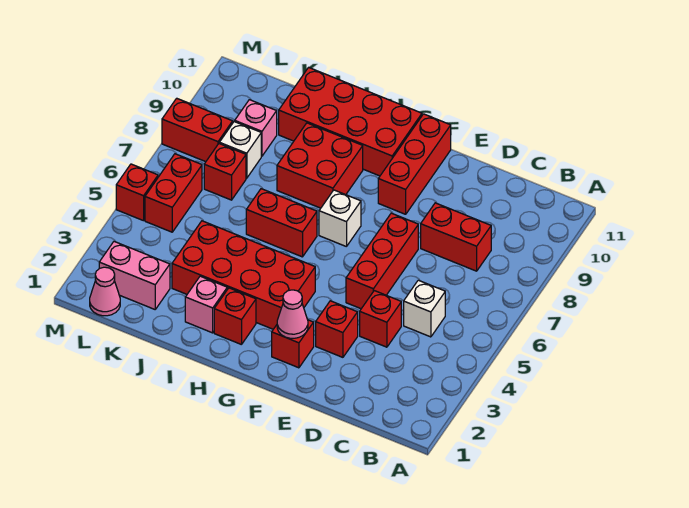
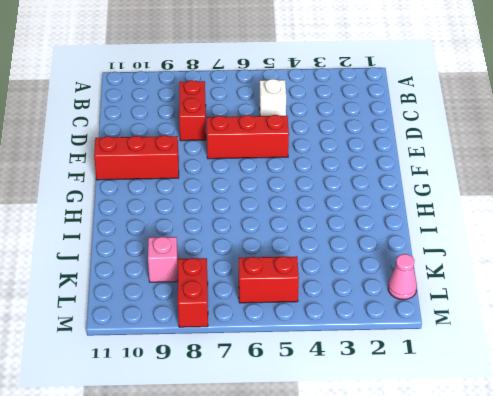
none -> red 1x1 brick [360,291,401,347]
none -> red 1x1 brick [316,301,358,357]
none -> red 1x1 brick [272,320,314,368]

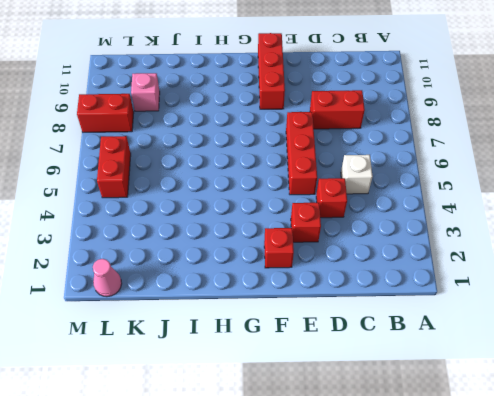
none -> red 2x4 brick [172,221,315,329]
none -> white 1x1 brick [319,190,361,247]
none -> red 2x4 brick [279,67,422,176]

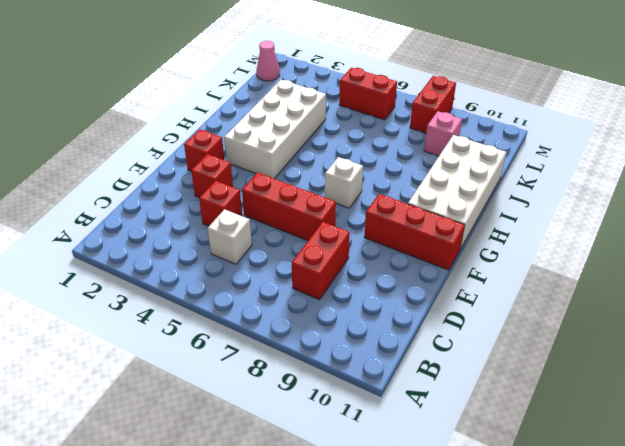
white 2x4 brick [224,80,326,179] -> red 2x4 brick [172,221,315,329]
white 2x4 brick [408,135,506,249] -> red 2x4 brick [279,67,422,176]
none -> red 1x1 brick [214,288,256,345]
none -> red 1x2 brick [246,189,317,257]
none -> red 2x2 brick [277,123,363,208]

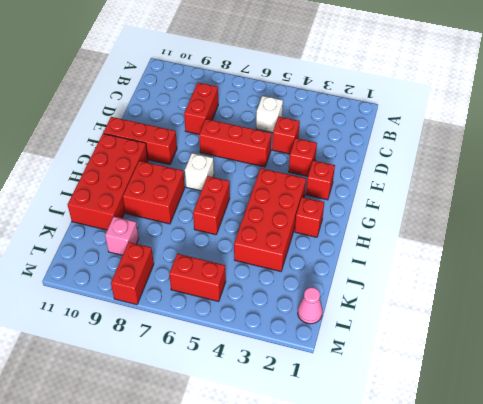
none -> pink 1x1 brick [185,276,227,333]
none -> pink 1x2 brick [99,242,170,309]
none -> red 1x1 brick [204,144,246,200]

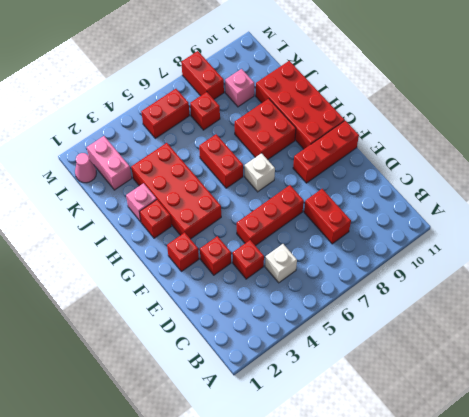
none -> white 1x1 brick [219,121,261,178]
none -> red 1x1 brick [116,164,158,221]
none -> pink 1x1 cone [277,290,308,338]

